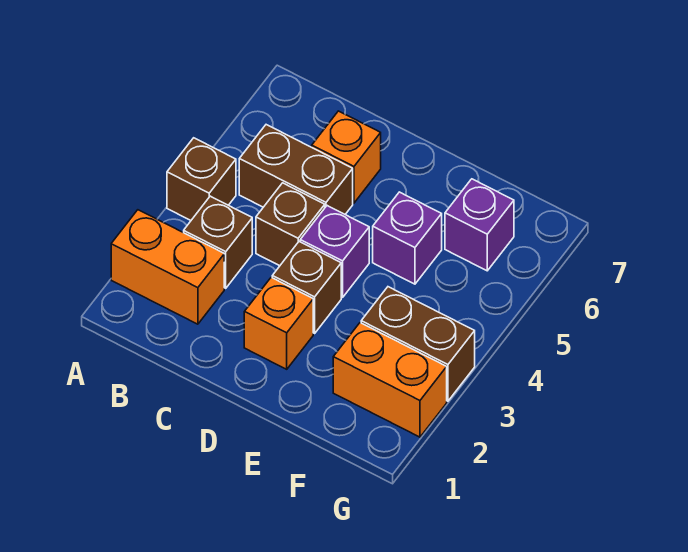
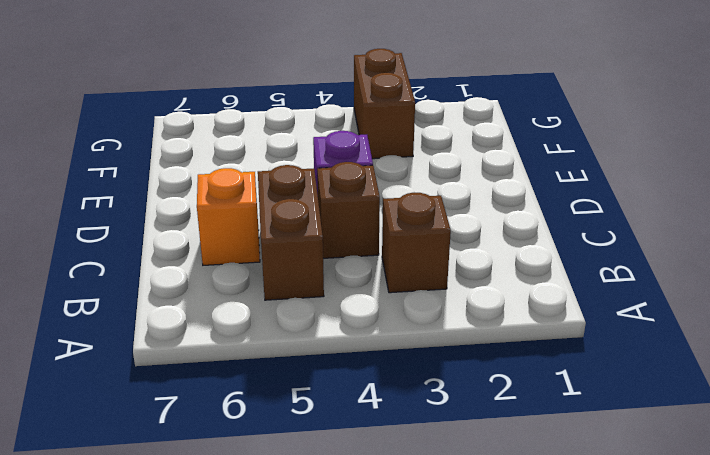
none -> orange 1x2 brick [111,210,224,324]
none -> brown 1x1 brick [167,138,236,220]
none -> orange 1x1 brick [244,277,313,369]

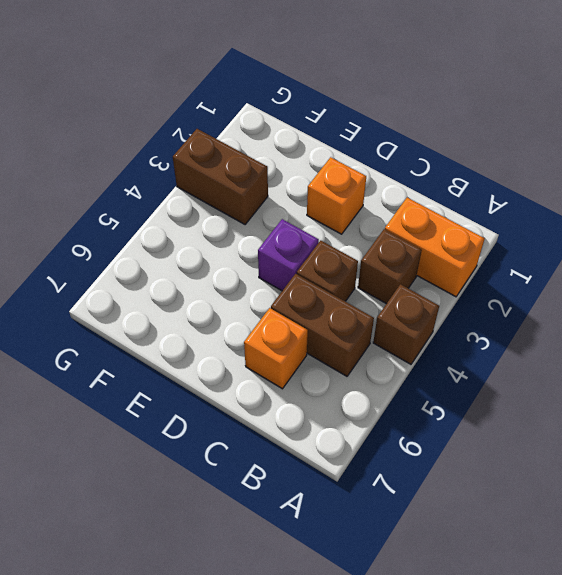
none -> brown 1x1 brick [272,242,341,333]
none -> purple 1x1 brick [373,192,442,284]
none -> orange 1x2 brick [333,323,447,437]

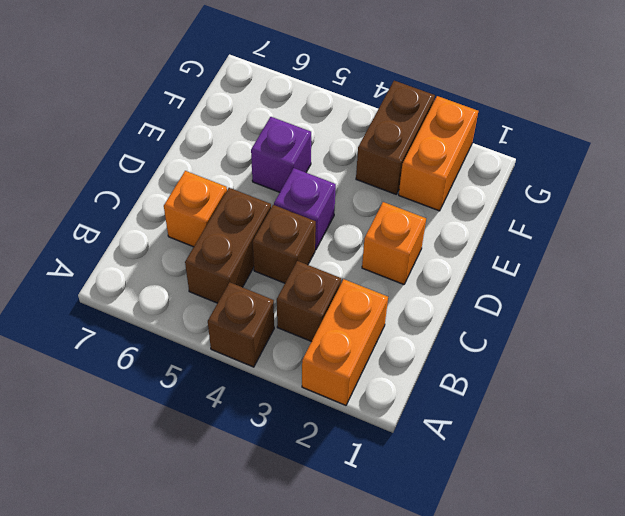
none -> brown 1x1 brick [272,242,341,333]
none -> purple 1x1 brick [445,179,514,271]

